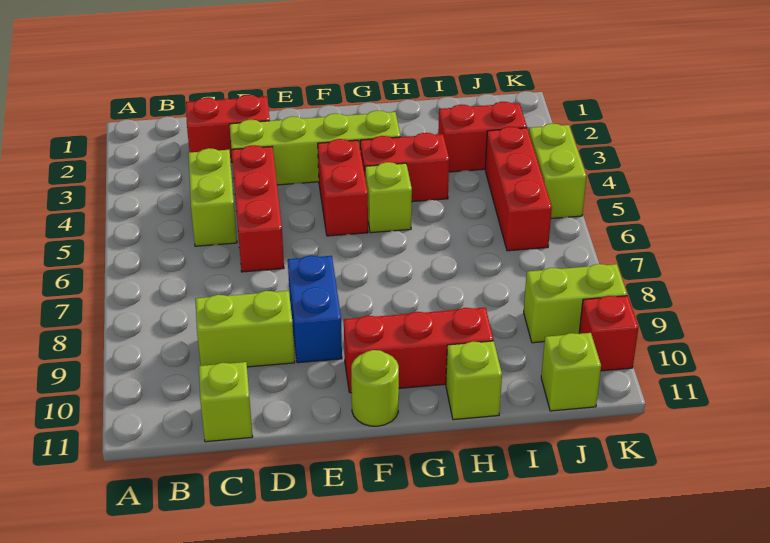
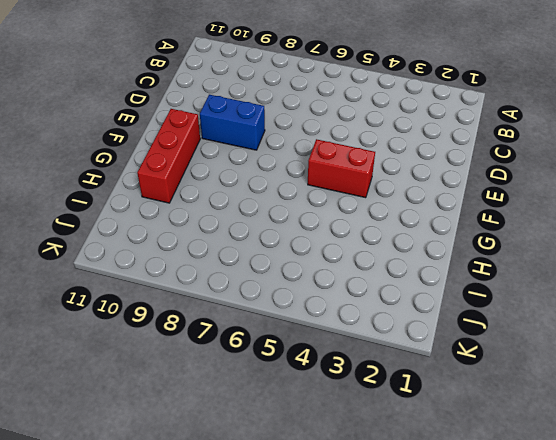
none -> red 1x2 brick [186,95,270,162]
none -> lime 1x2 brick [188,148,237,246]
none -> lime 1x2 brick [195,291,295,367]

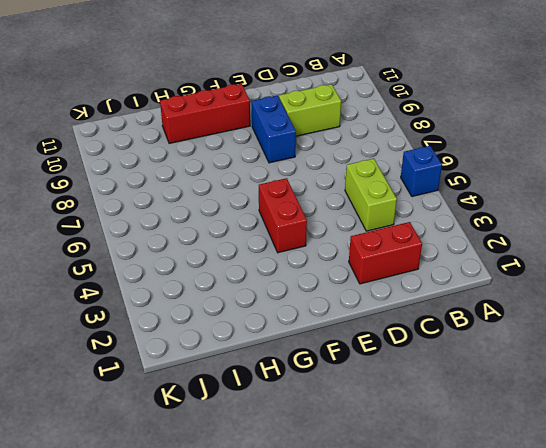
blue 1x1 brick [401,146,442,197] -> none
none -> lime 1x1 brick [199,362,253,442]
none -> lime 1x4 brick [230,110,401,185]
none -> red 1x3 brick [232,145,284,272]

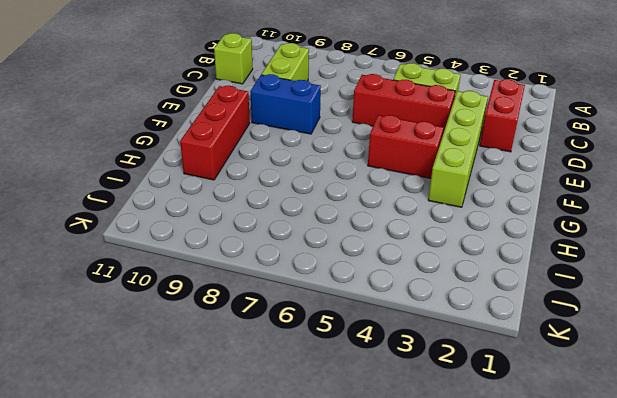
none -> lime 1x1 round brick [351,350,399,426]
none -> red 1x2 brick [360,133,449,202]
none -> lime 1x1 brick [365,162,412,233]

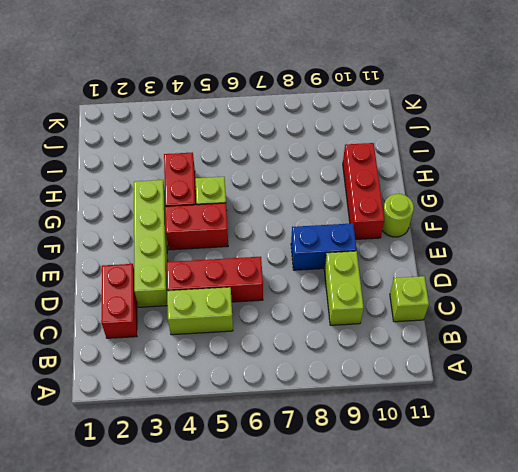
none -> lime 1x1 brick [446,341,502,420]
none -> red 1x2 brick [438,102,527,172]
none -> red 1x3 brick [485,127,552,251]

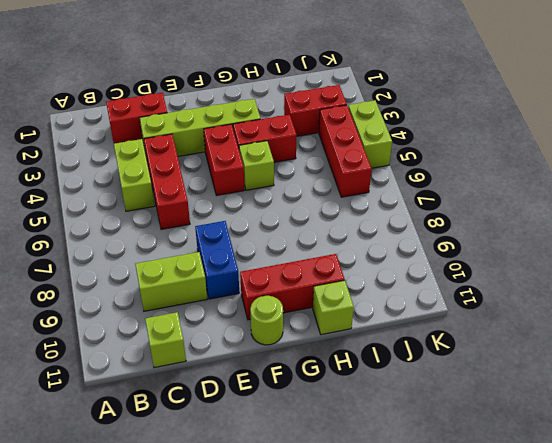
none -> lime 1x2 brick [524,264,627,343]
none -> lime 1x1 brick [541,333,601,411]
none -> red 1x1 brick [579,296,639,371]

